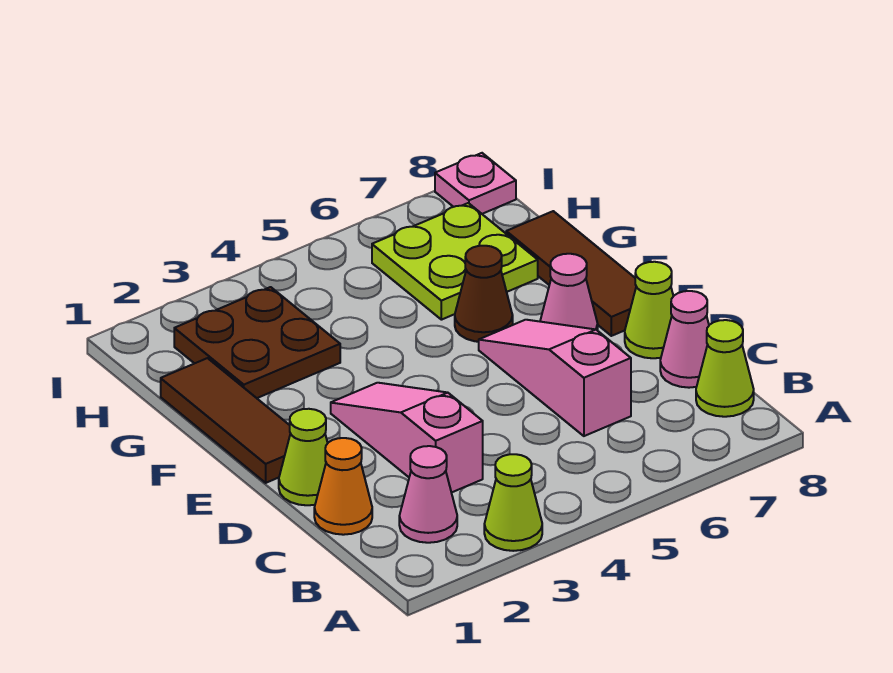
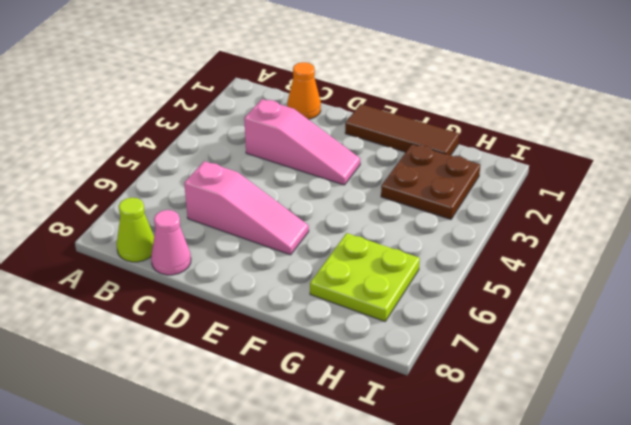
none -> lime 1x1 cone [484,454,542,551]
none -> pink 1x1 cone [399,446,457,543]
none -> lime 1x1 cone [279,409,328,505]

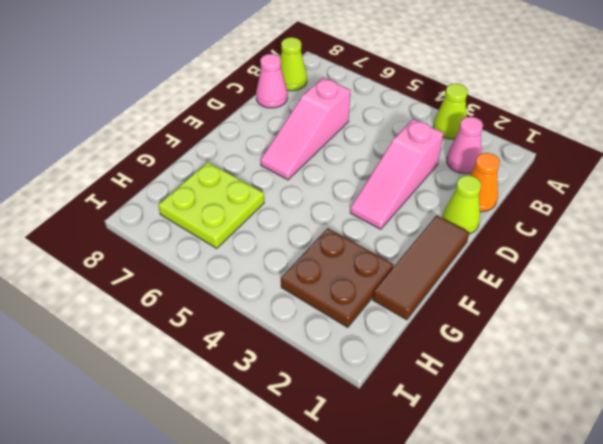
none -> lime 1x1 cone [625,262,673,358]
none -> pink 1x1 cone [540,254,598,331]
none -> brown 1x3 tile [506,211,636,336]

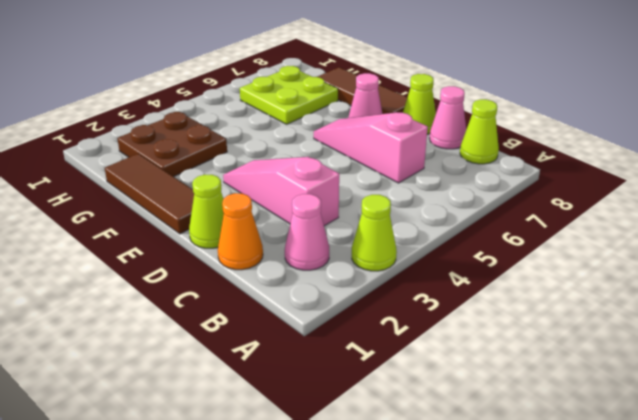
none -> brown 1x1 cone [455,246,513,342]
none -> pink 1x1 plate [435,153,516,214]

